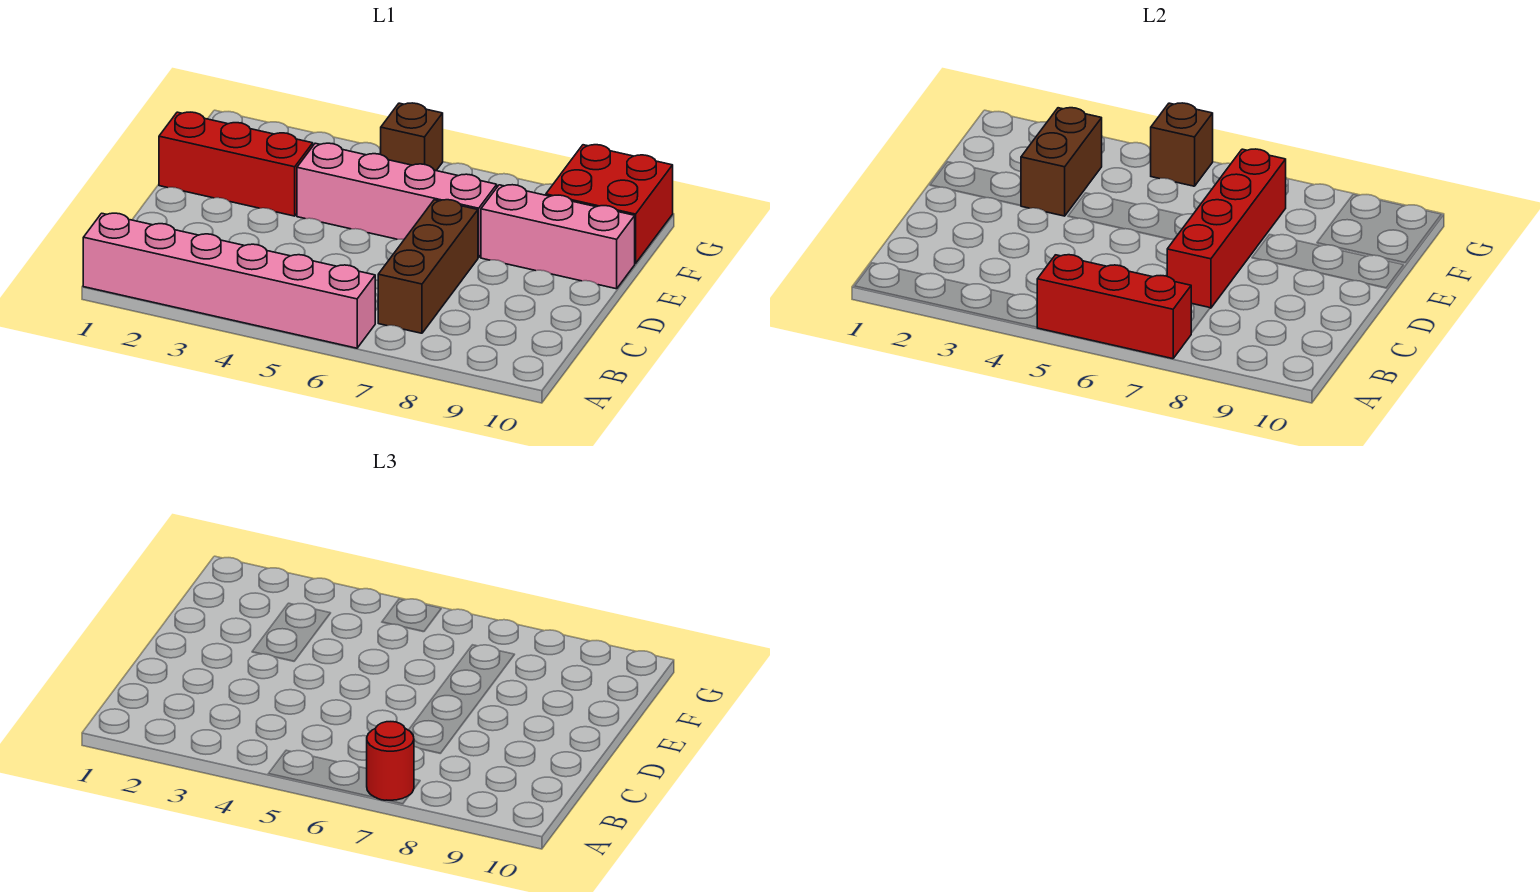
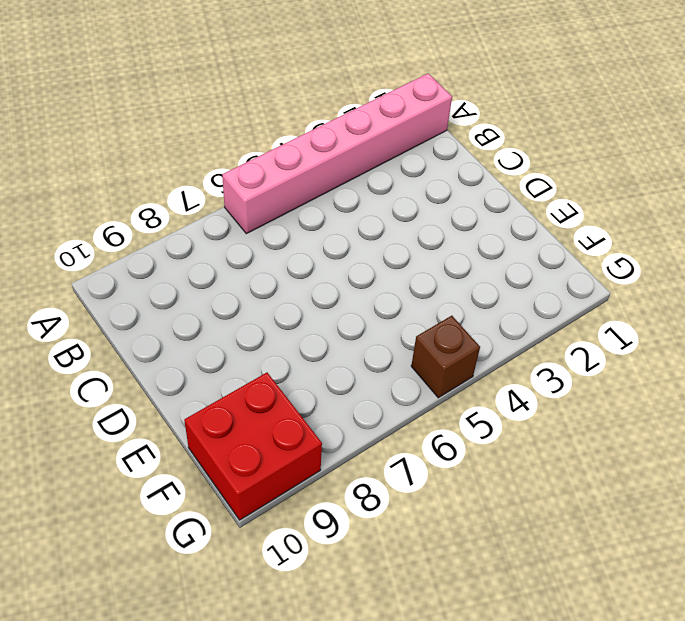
none -> brown 1x3 brick [378,200,478,333]
none -> red 1x3 brick [159,112,313,216]
none -> pink 1x4 brick [297,143,497,258]

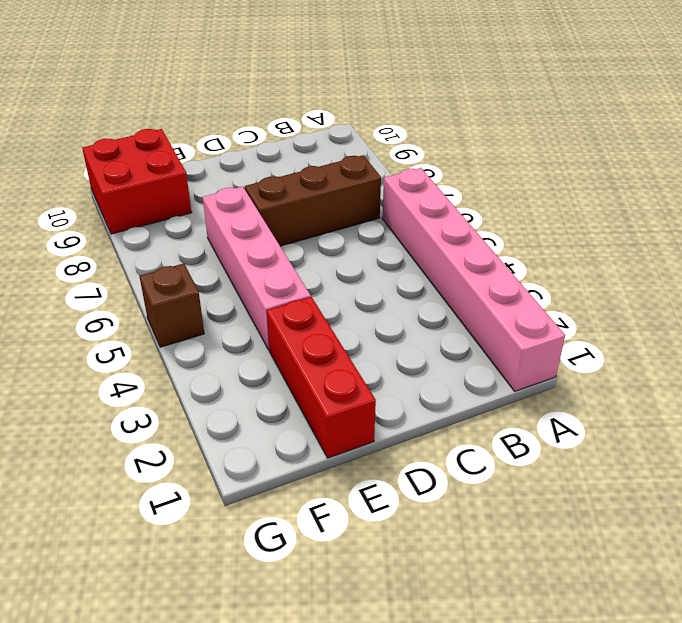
none -> pink 1x3 brick [481,185,635,289]
none -> red 1x3 brick [1037,255,1191,359]
none -> red 1x4 brick [1167,149,1286,308]

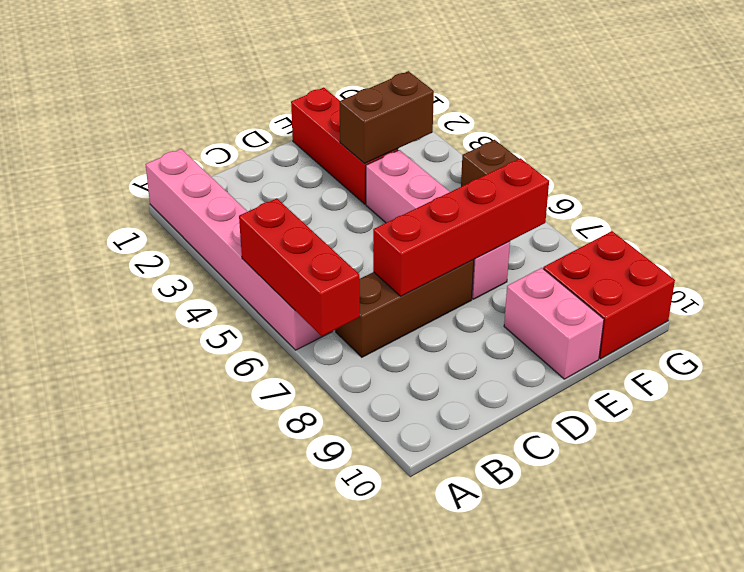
pink 1x2 brick [504,268,604,379] -> pink 1x3 brick [481,185,635,289]
none -> brown 1x1 brick [1151,103,1213,186]
none -> red 1x1 round brick [367,722,414,800]

